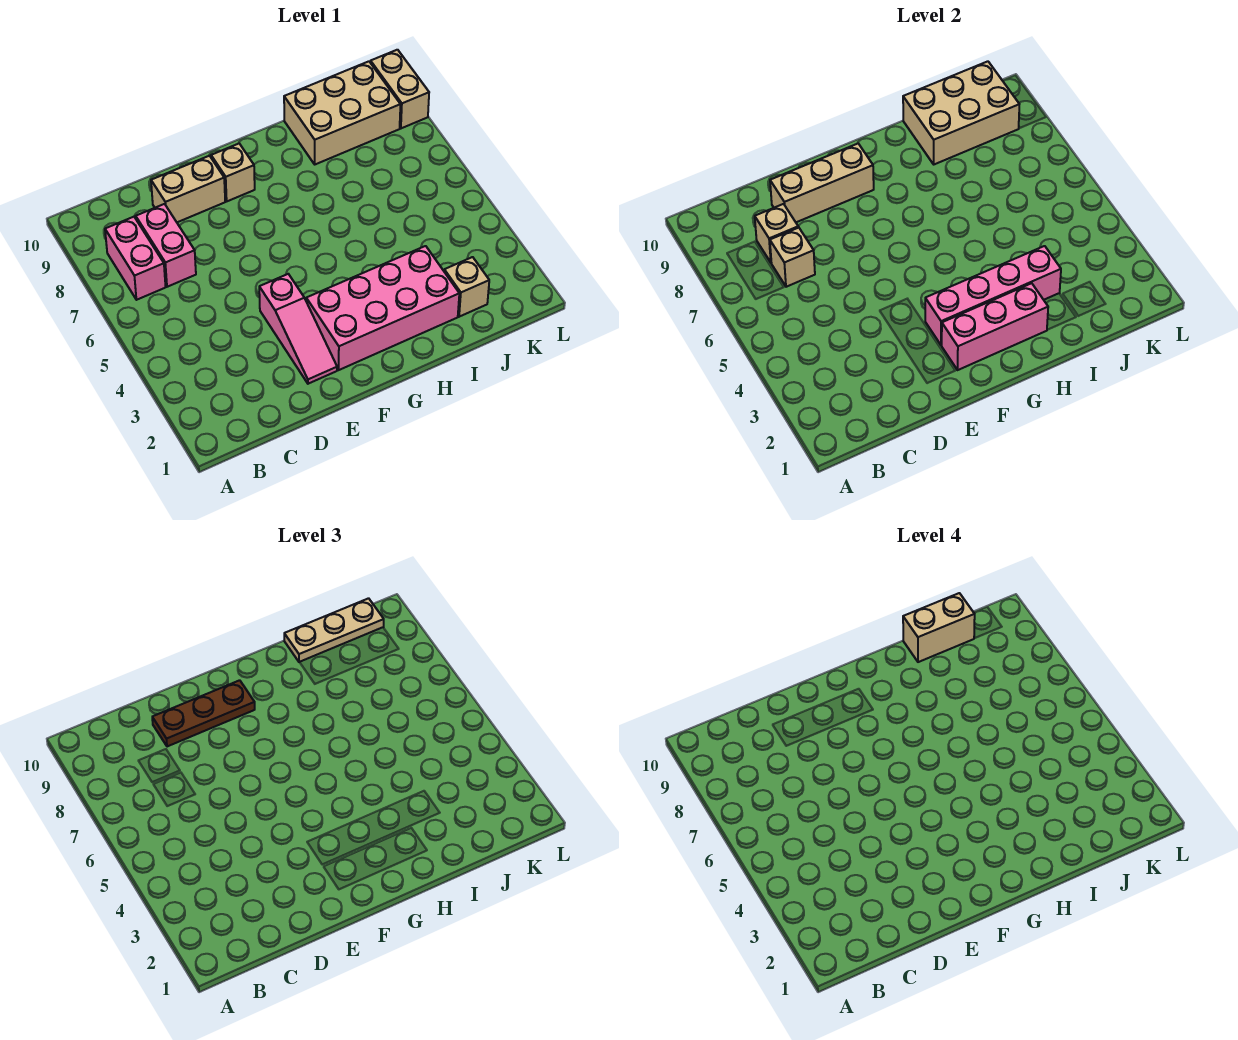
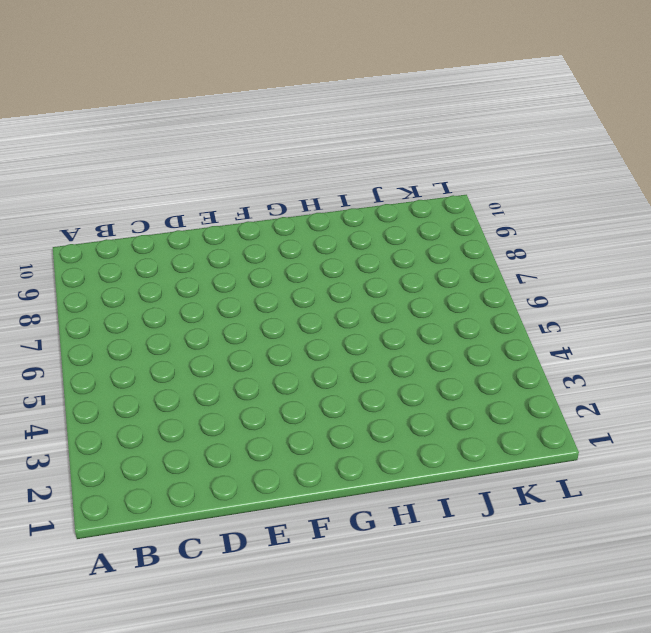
none -> pink 1x2 brick [105,217,166,300]
none -> pink 1x2 brick [136,204,196,287]
none -> tan 1x2 brick [151,156,225,222]

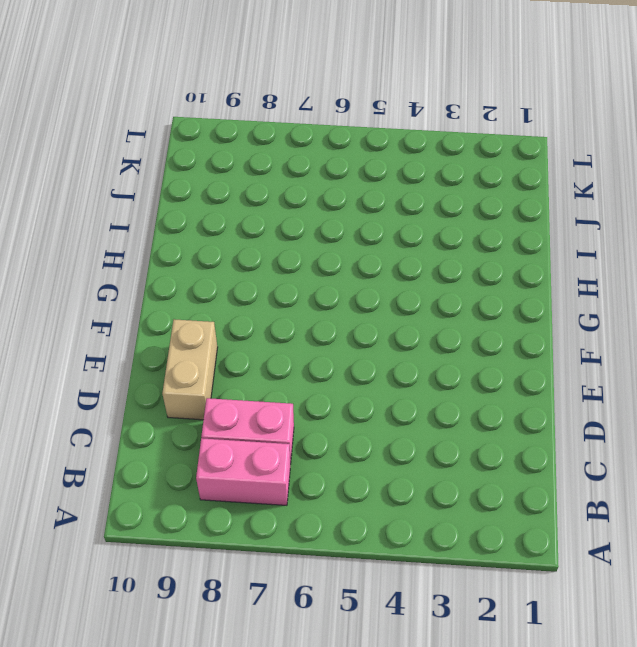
none -> pink 1x3 slope [259,274,337,384]
none -> pink 2x4 brick [306,246,459,370]
none -> tan 1x1 brick [211,144,255,201]

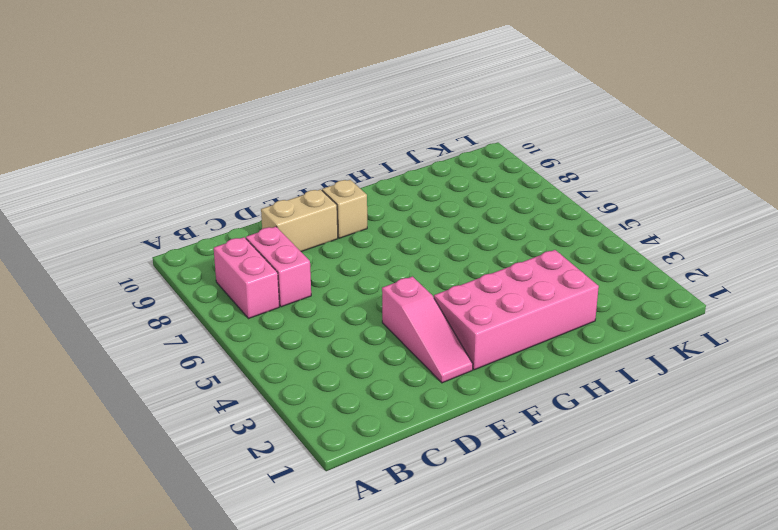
none -> tan 2x3 brick [284,61,400,164]
none -> tan 1x1 brick [444,257,489,317]
none -> tan 1x2 brick [371,50,429,128]

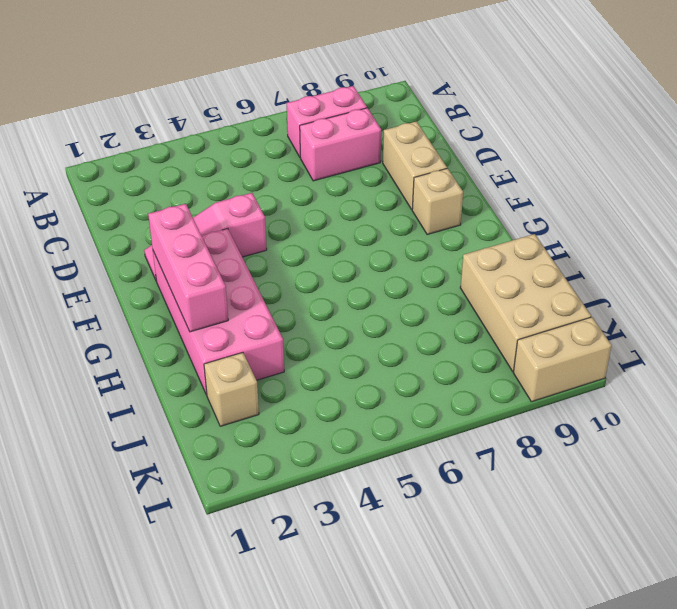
none -> tan 1x1 brick [770,227,815,287]
none -> tan 1x1 brick [755,204,798,262]
none -> tan 1x3 brick [770,144,874,222]

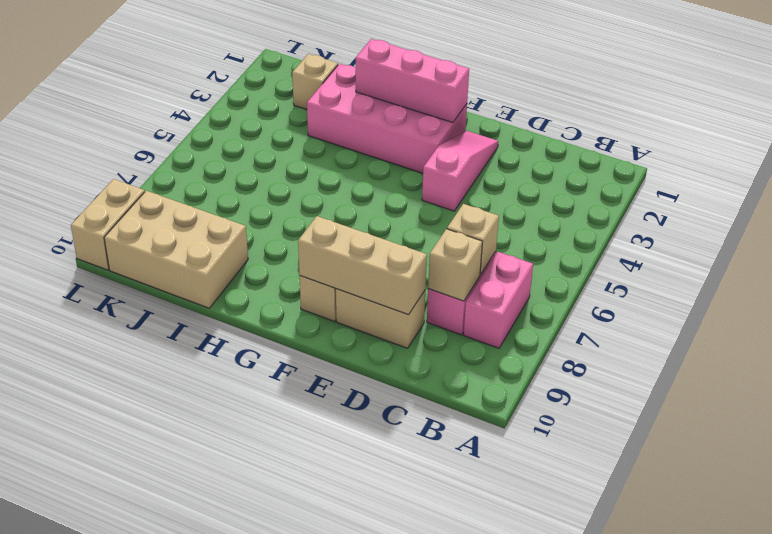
none -> pink 1x4 brick [925,246,1061,345]
none -> tan 2x3 brick [903,61,1019,164]
none -> brown 1x3 plate [152,680,255,747]

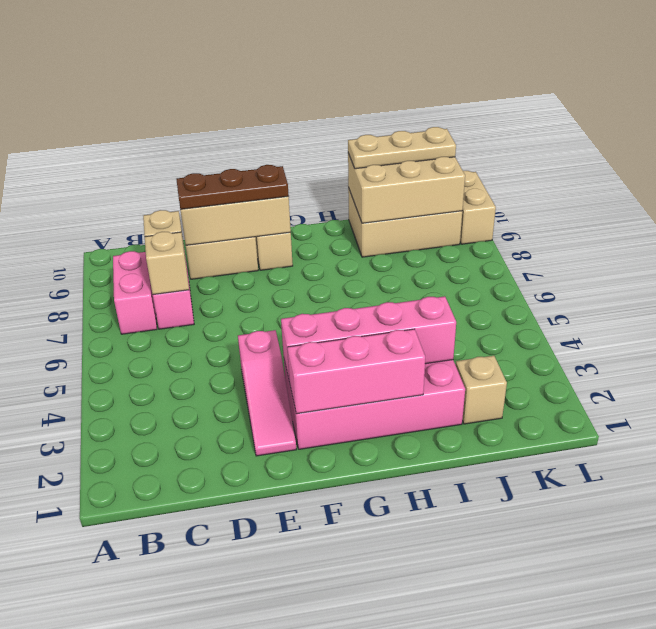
none -> tan 1x2 brick [903,593,975,662]

